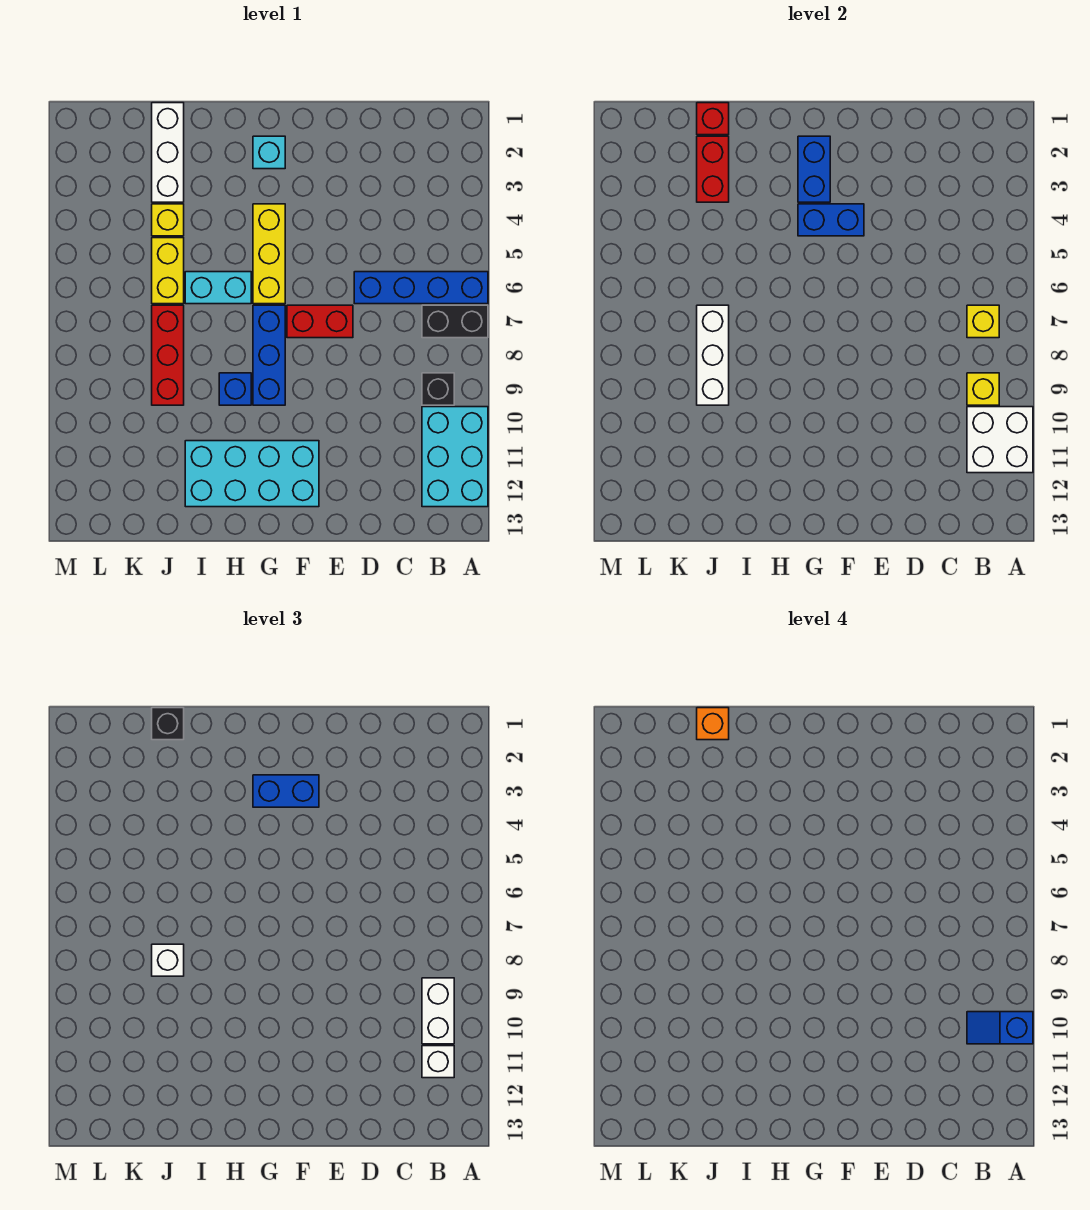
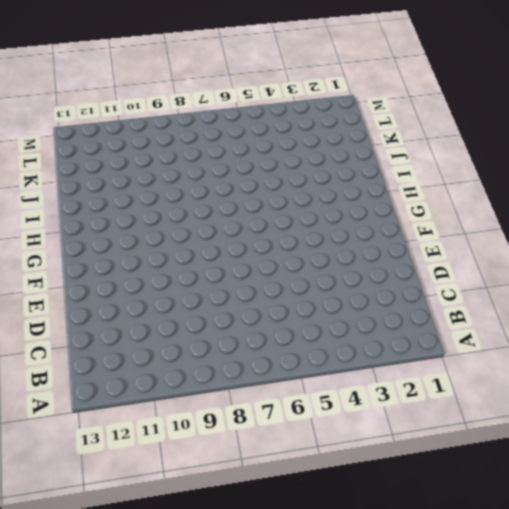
none -> blue 1x4 brick [354,272,488,304]
none -> black 1x2 brick [422,305,488,338]
none -> cyan 2x3 brick [422,407,488,507]
none -> black 1x1 brick [422,373,454,405]

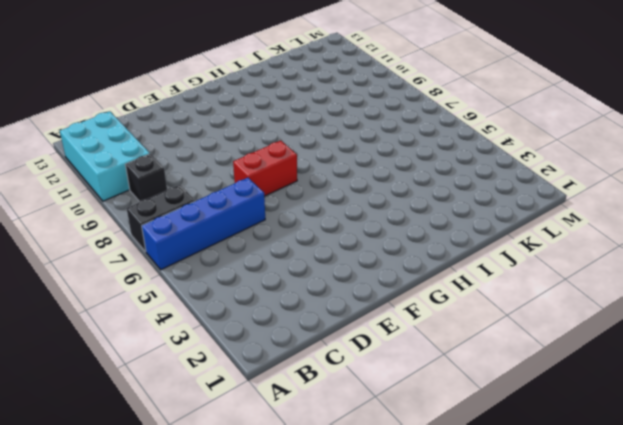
none -> cyan 2x4 brick [185,441,319,507]
none -> cyan 1x1 brick [253,136,285,169]
none -> yellow 1x3 brick [253,204,285,304]
none -> blue 1x3 brick [253,305,285,405]

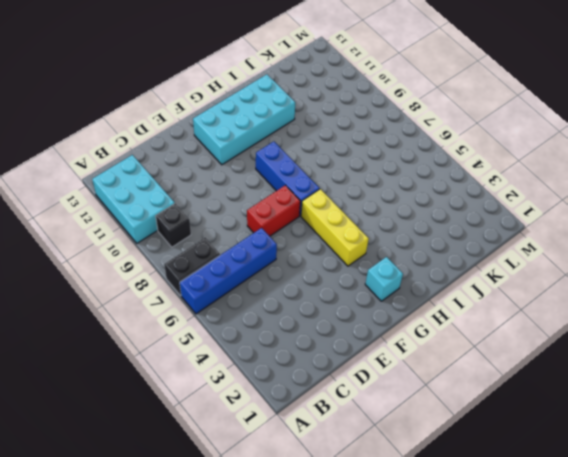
none -> cyan 1x2 brick [185,272,251,304]
none -> blue 1x1 brick [219,373,251,405]
none -> white 1x3 brick [152,103,184,202]
none -> yellow 1x1 brick [152,204,184,236]

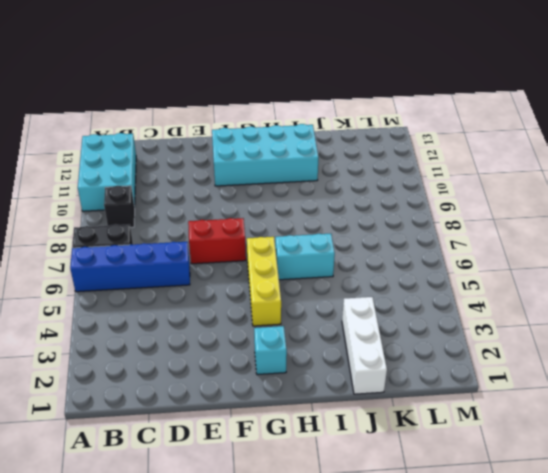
none -> blue 1x3 brick [253,305,285,405]
none -> blue 1x1 brick [219,373,251,405]
none -> yellow 1x1 brick [152,204,184,236]
none -> yellow 1x2 brick [152,238,184,304]

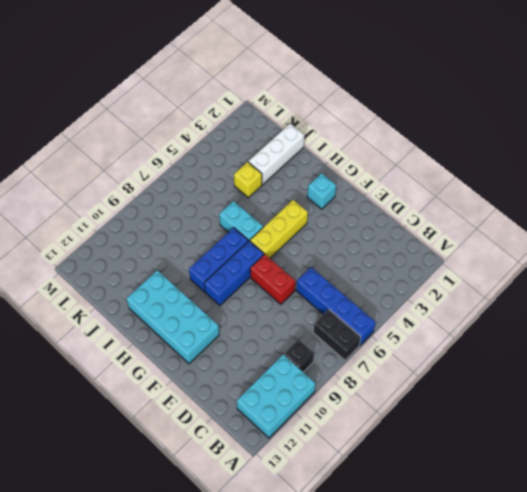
blue 1x3 brick [189,228,248,292] -> blue 1x1 brick [219,373,251,405]
none -> yellow 1x2 brick [152,238,184,304]
none -> red 1x3 brick [152,305,184,405]
none -> white 2x2 brick [967,407,1033,473]
none -> yellow 1x1 brick [967,305,999,338]

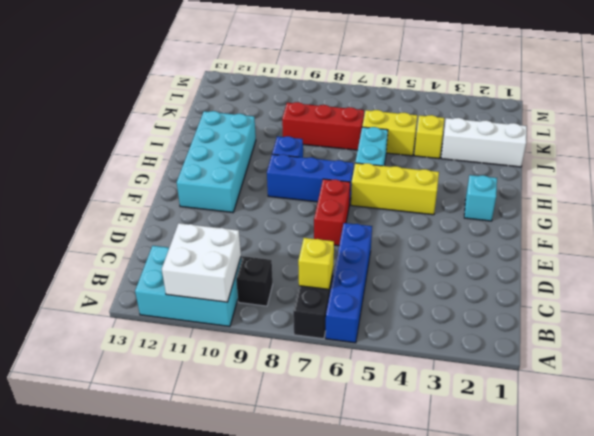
none -> yellow 1x1 brick [967,373,999,405]
none -> blue 1x2 brick [798,204,864,236]
none -> blue 1x2 brick [798,136,830,202]
none -> red 1x1 brick [697,103,729,135]

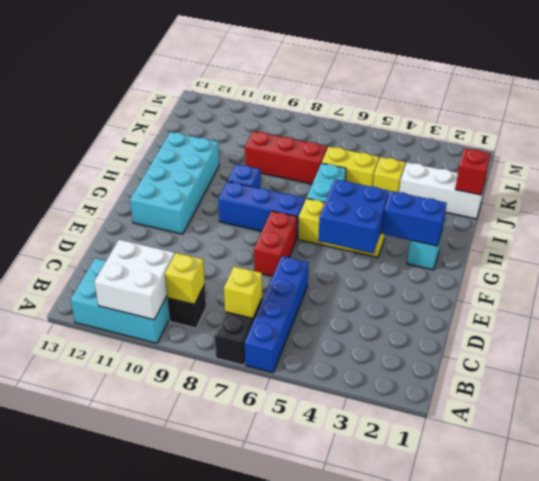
blue 2x2 brick [318,179,389,253] -> blue 1x2 brick [798,204,864,236]
none -> red 1x2 brick [697,136,729,202]
none -> white 1x3 brick [697,305,729,405]
none -> white 1x2 brick [422,978,454,1044]
none -> white 1x1 brick [422,1046,454,1078]

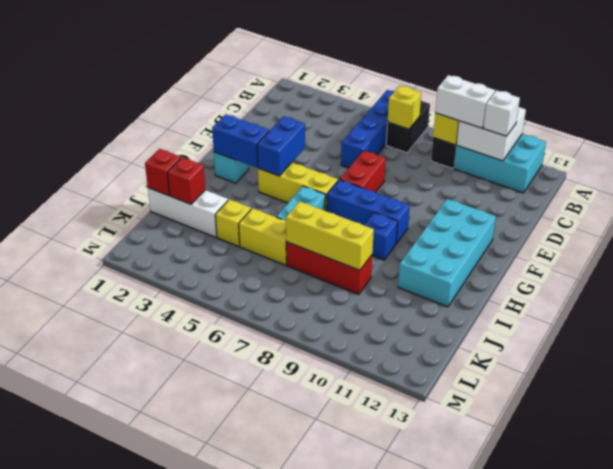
red 1x1 brick [167,157,205,204] -> red 1x2 brick [697,136,729,202]
yellow 1x3 brick [286,201,374,270] -> white 1x3 brick [697,305,729,405]
none -> blue 1x2 brick [253,775,319,807]
none -> black 1x1 brick [152,708,184,740]
none -> white 1x1 brick [152,944,184,976]
none -> blue 1x2 slope [967,1012,1033,1044]

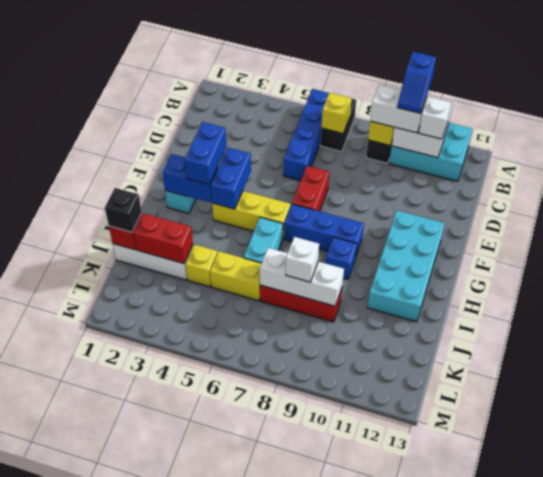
none -> orange 1x1 brick [697,708,729,740]

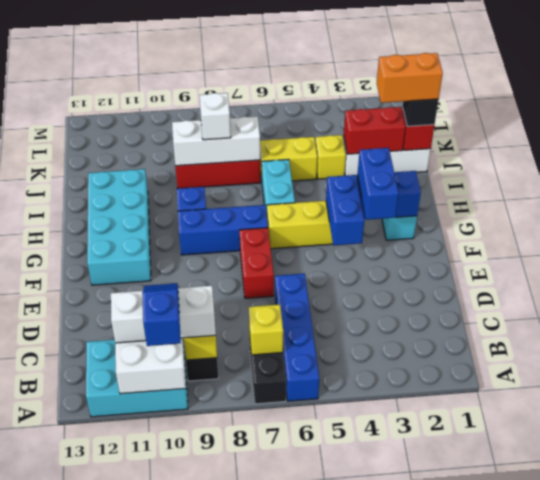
orange 1x2 brick [377,53,443,103] -> orange 1x1 brick [697,708,729,740]

